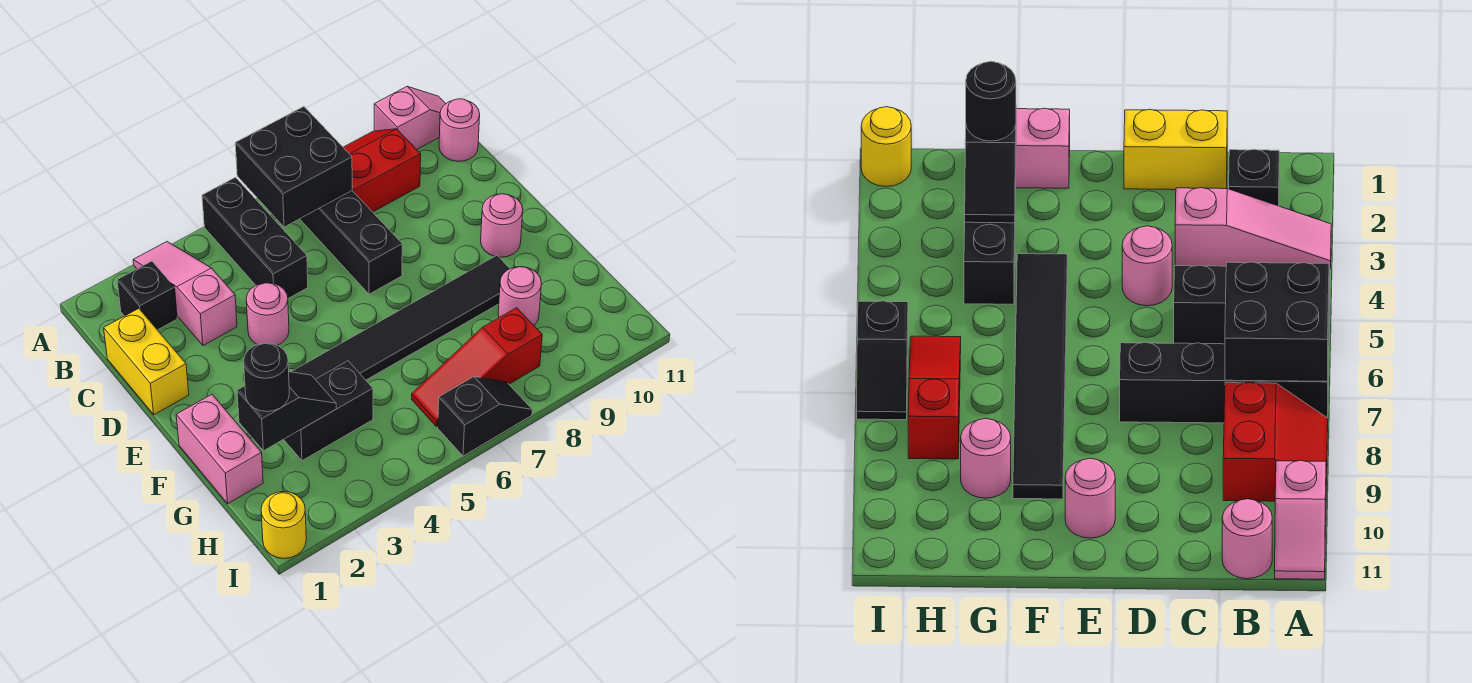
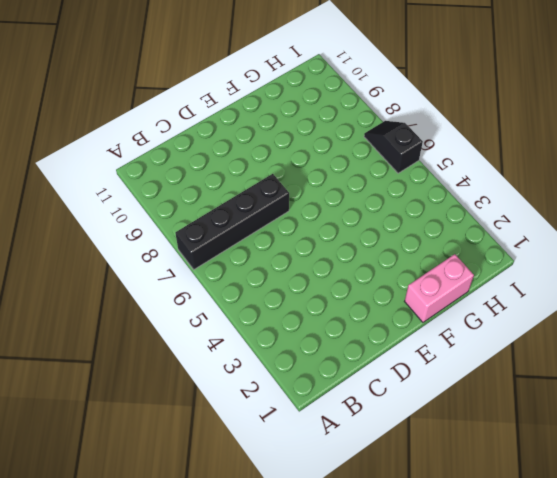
none -> pink 1x3 slope [133,242,237,346]
none -> black 1x3 brick [202,177,308,298]
none -> red 2x2 slope [343,129,421,212]

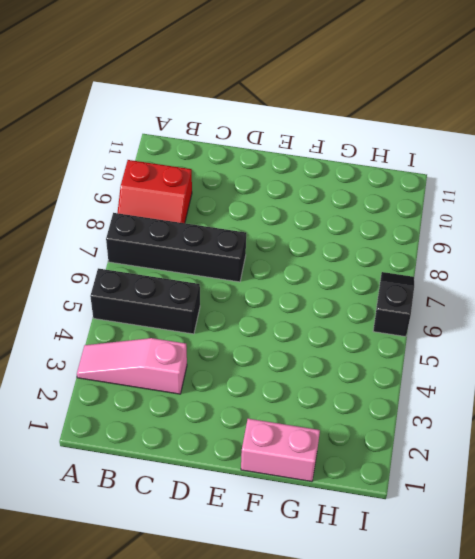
red 2x2 slope [118,160,192,223] -> red 2x2 slope turned to [343,129,421,212]
none -> pink 1x2 slope [374,87,446,149]
none -> black 1x1 brick [117,261,177,330]
none -> pink 1x1 round brick [439,99,480,161]

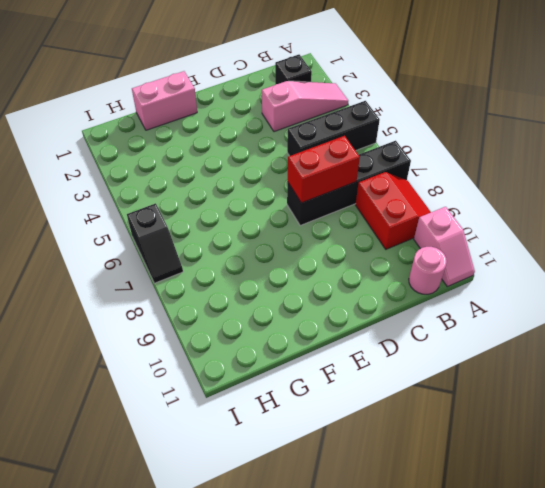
red 1x2 brick [288,136,360,203] -> none
none -> yellow 1x2 brick [104,309,189,415]
none -> pink 1x1 round brick [246,283,289,345]
none -> pink 1x1 round brick [481,194,523,257]

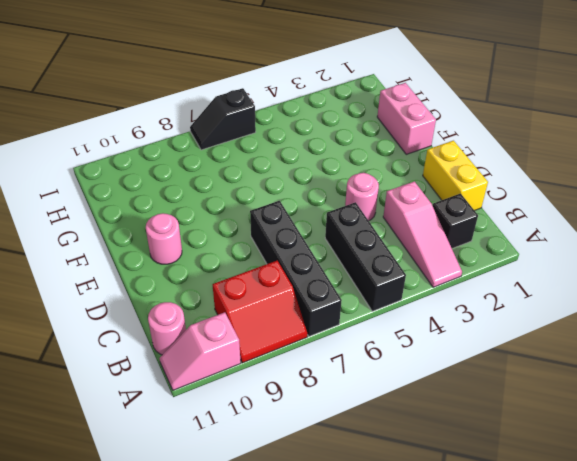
none -> black 1x6 tile [291,256,510,380]
none -> black 1x2 brick [284,361,373,461]
none -> pink 1x1 round brick [498,267,542,325]

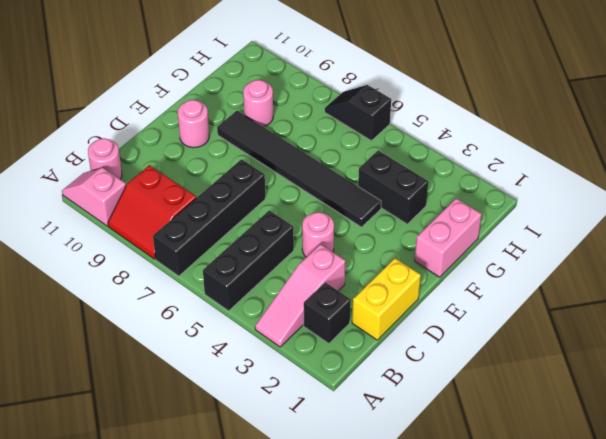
none -> red 1x3 slope [412,308,542,427]
none -> yellow 1x1 round brick [261,492,306,558]
none -> black 2x2 brick [235,107,352,227]

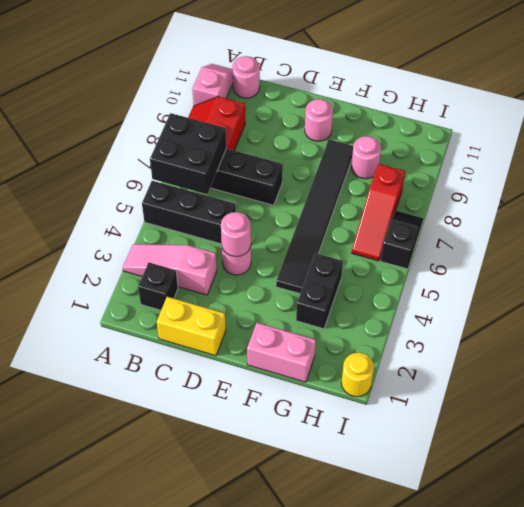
pink 1x1 round brick [221,212,251,257] -> none
none -> black 1x2 slope [237,372,336,451]
none -> black 1x1 round brick [244,343,289,412]

